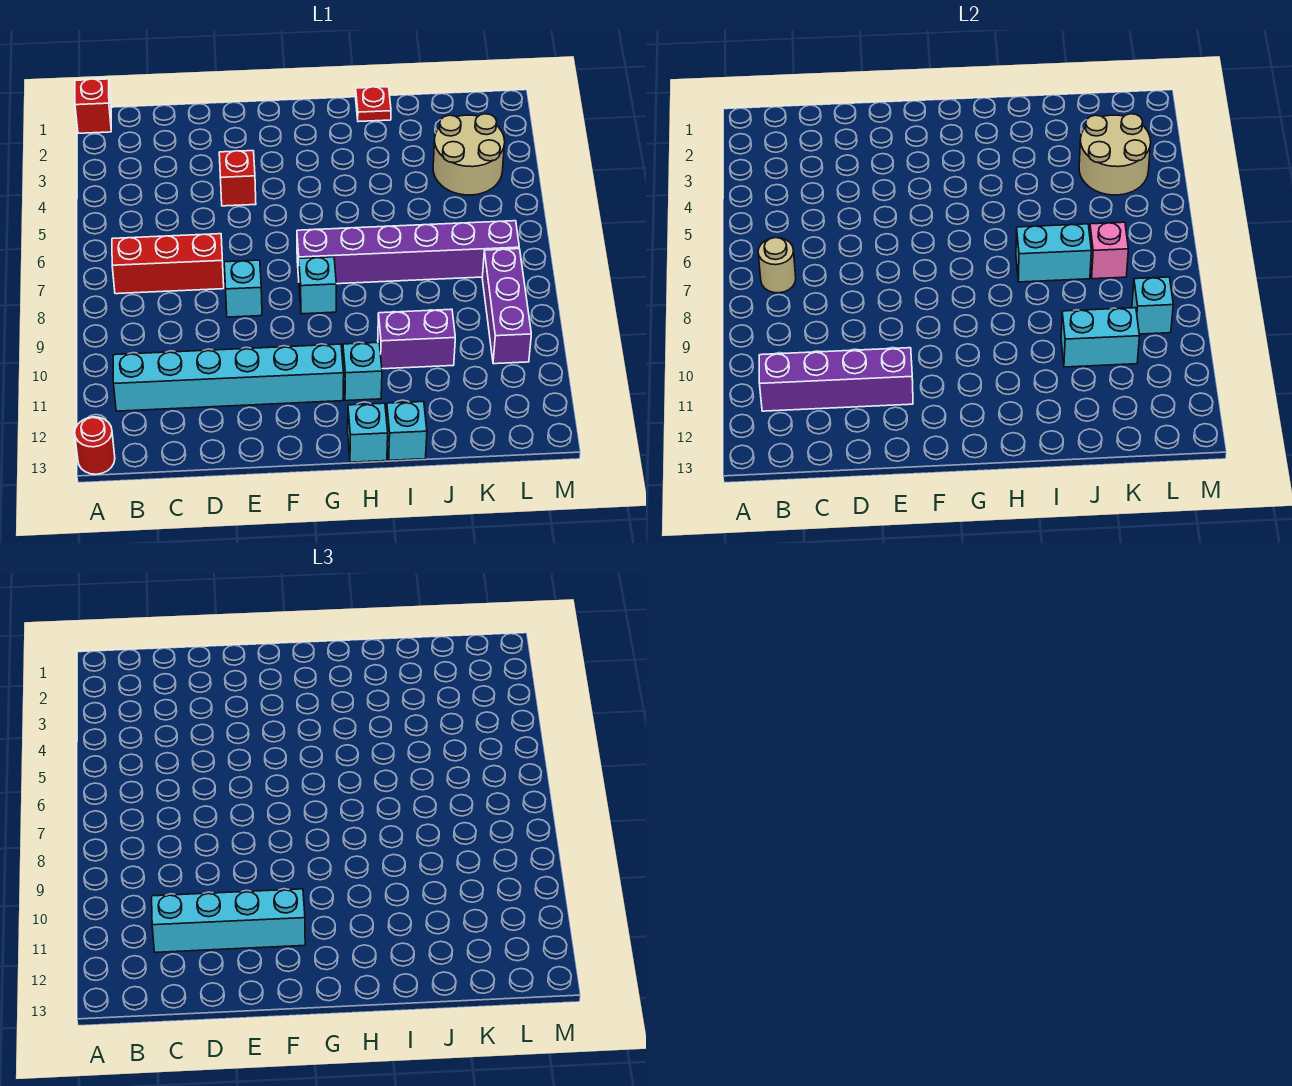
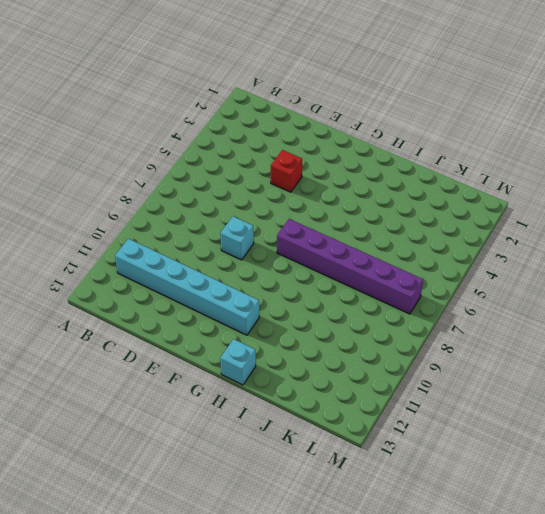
none -> red 1x1 brick [75,79,111,133]
none -> red 1x1 round brick [75,417,115,474]
none -> red 1x3 brick [112,234,224,294]

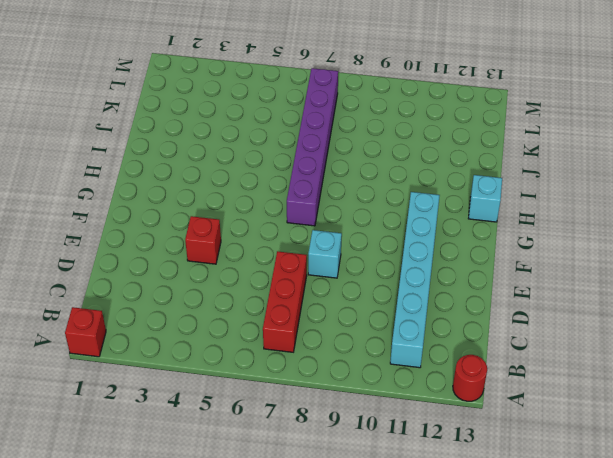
none -> cyan 1x1 brick [299,257,336,314]
none -> cyan 1x1 brick [343,342,382,401]
none -> red 1x1 plate [356,87,391,122]

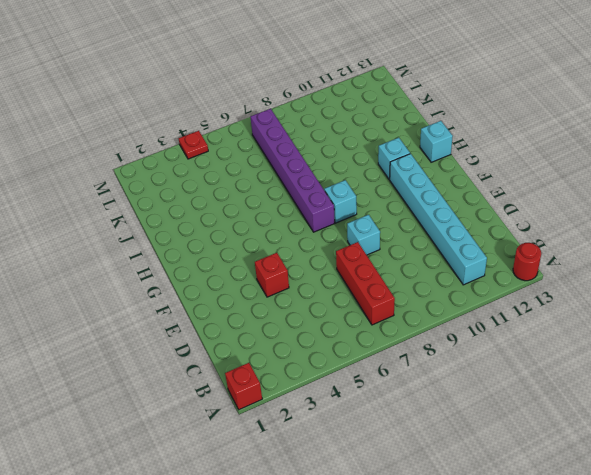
red 1x1 plate [179,131,208,159] -> red 1x1 plate moved to [356,87,391,122]
none -> purple 1x2 brick [378,309,455,369]
none -> cyan 1x1 brick [386,402,427,460]
none -> tan 2x2 round brick [433,114,505,195]

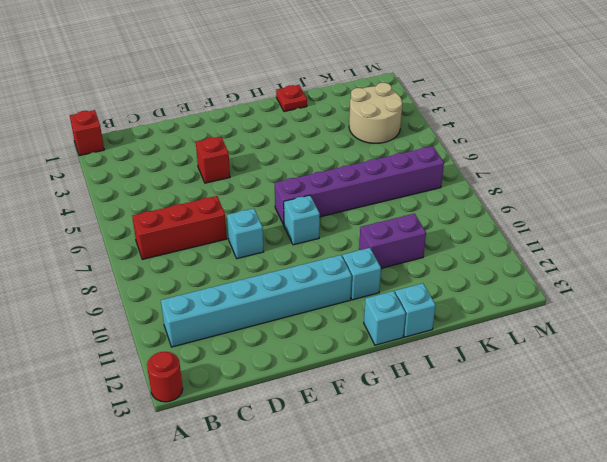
none -> purple 1x3 brick [482,249,531,364]
none -> tan 1x1 round brick [758,238,796,293]
none -> purple 1x4 brick [759,348,913,411]

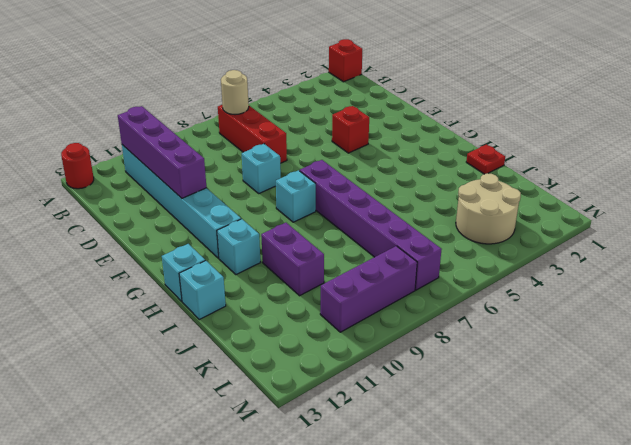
none -> cyan 1x2 brick [1016,224,1091,282]
none -> cyan 1x2 brick [1061,308,1139,367]
none -> tan 2x2 round brick [1079,114,1151,195]

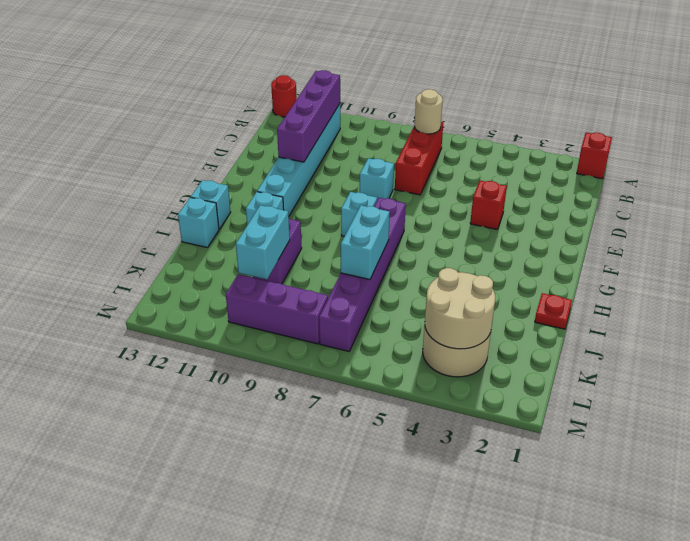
none -> pink 1x1 brick [1090,222,1128,279]
none -> cyan 1x1 brick [1132,277,1173,334]
none -> cyan 1x4 brick [152,889,305,952]

